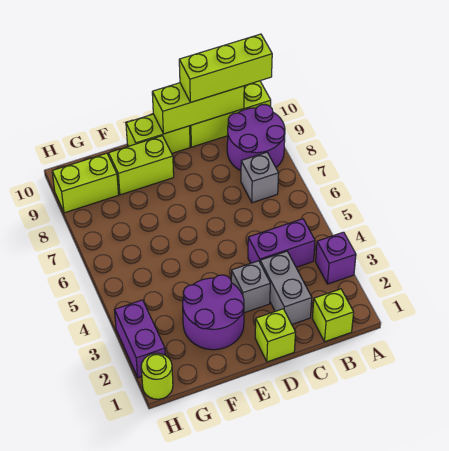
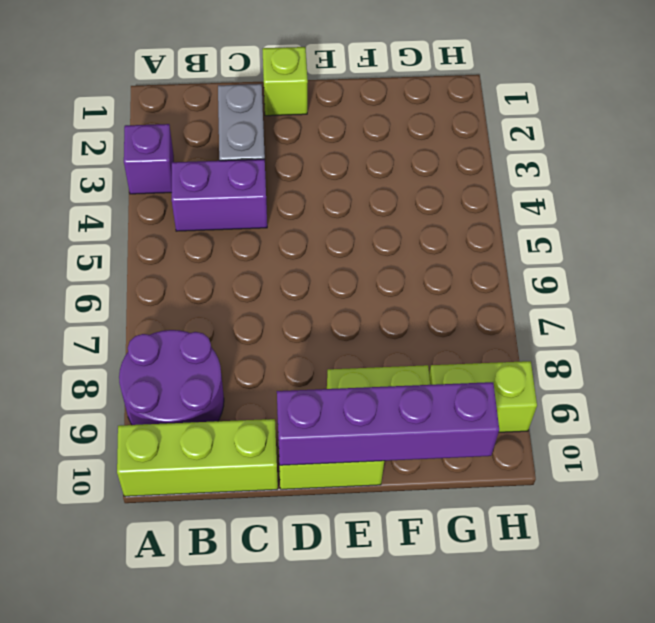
purple 1x4 brick [277,382,499,465] -> lime 1x3 brick [152,83,244,134]
none -> lime 1x1 brick [312,289,354,342]
none -> grey 1x1 brick [241,152,279,203]
none -> grey 1x1 brick [231,261,270,313]

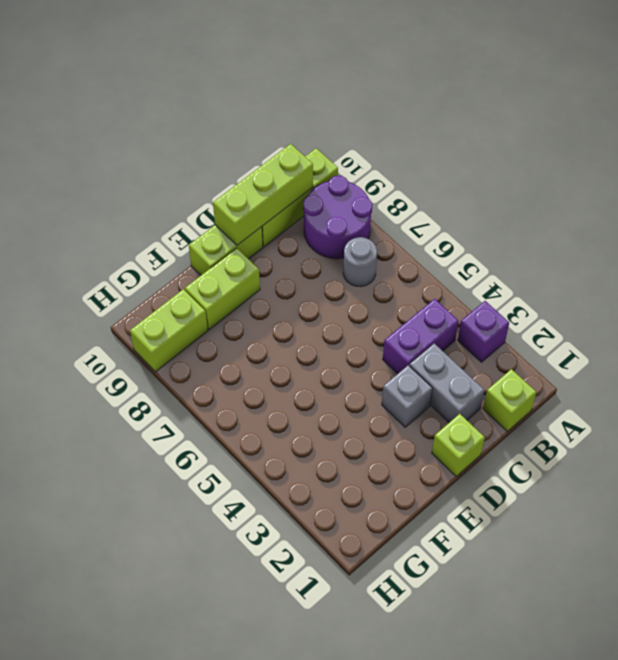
grey 1x1 round brick [343,237,377,287] -> grey 1x1 brick [241,152,279,203]
none -> purple 2x2 round brick [183,275,244,350]
none -> lime 1x1 round brick [141,353,173,399]
none -> purple 1x2 brick [115,300,165,378]

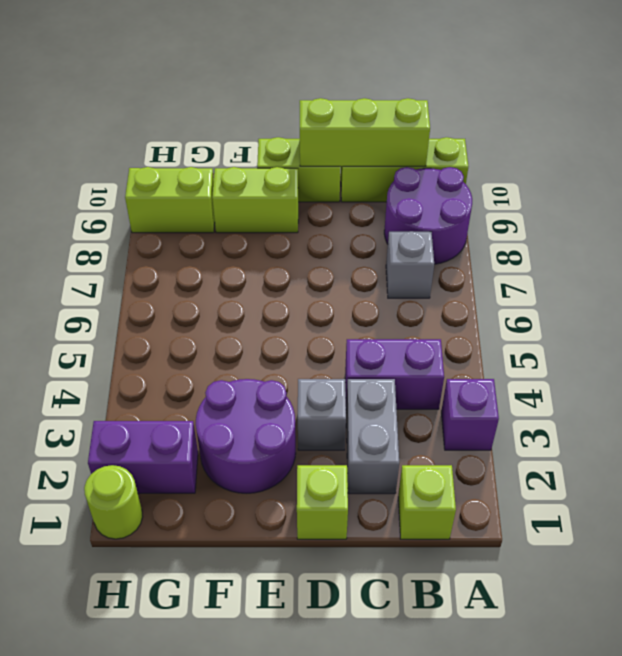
purple 1x2 brick [88,421,198,493] -> purple 1x2 brick turned to [115,300,165,378]
none -> lime 1x3 brick [179,34,272,102]

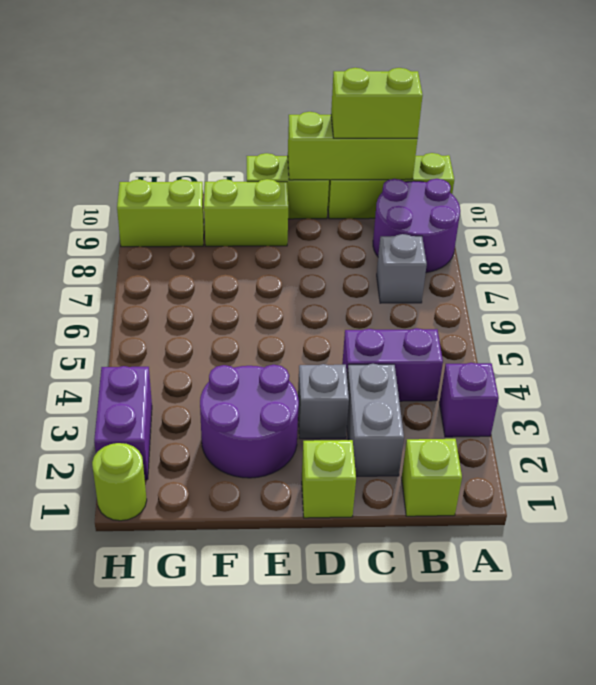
lime 1x2 brick [331,68,423,138] -> lime 1x3 brick [179,34,272,102]

